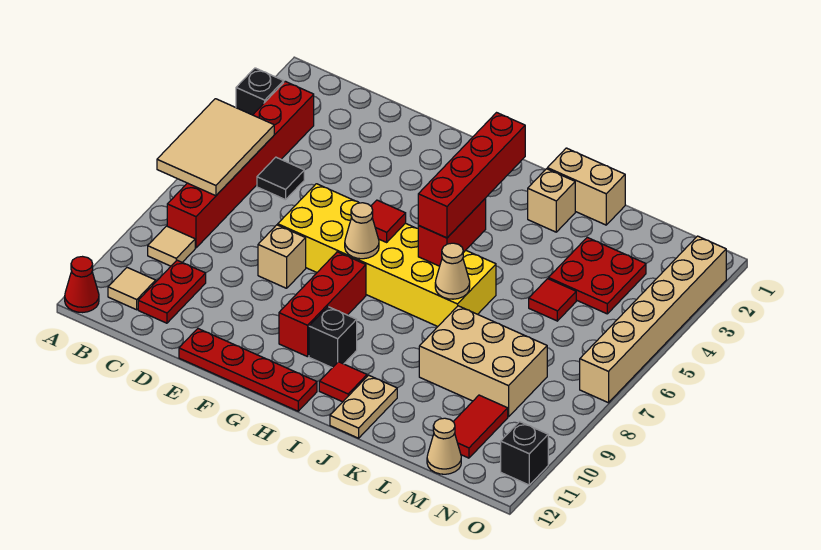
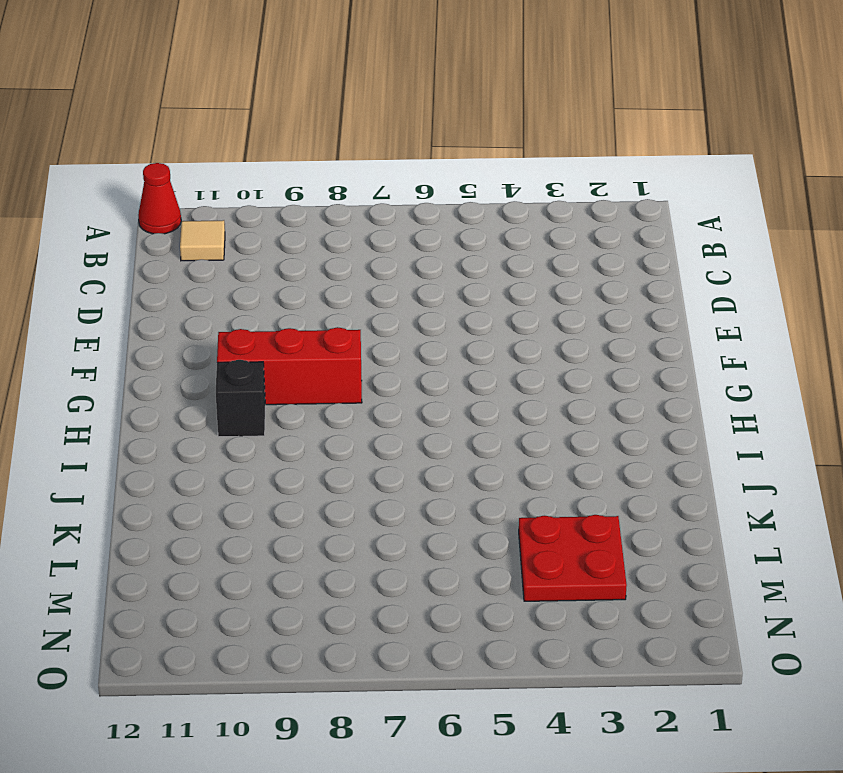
none -> black 1x1 brick [236,68,284,115]
none -> red 1x6 brick [167,81,314,248]
none -> tan 1x1 tile [148,226,195,266]

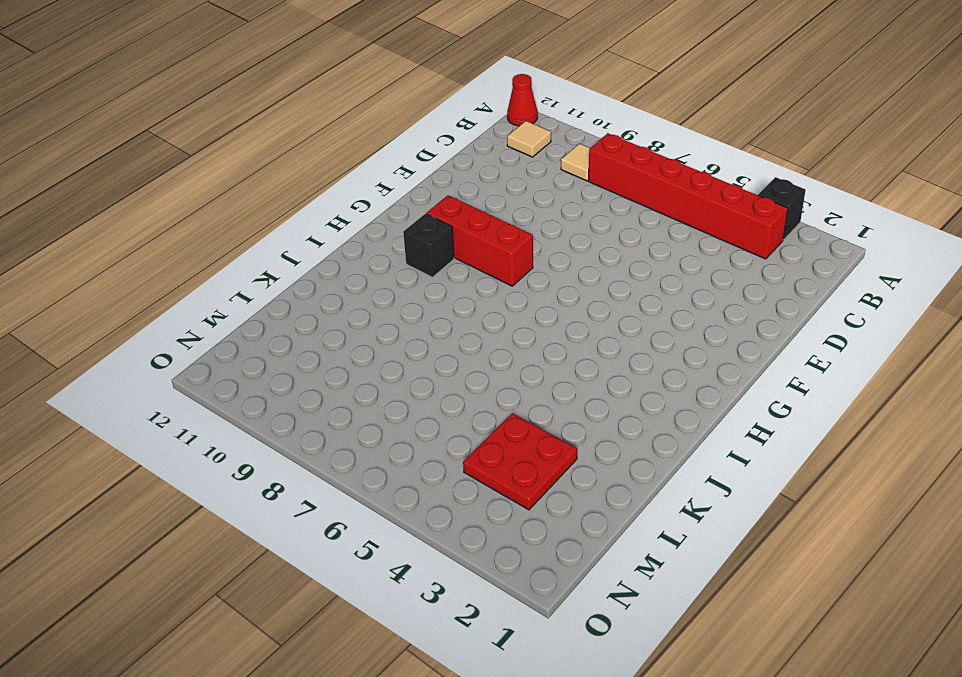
none -> black 1x1 tile [257,157,304,200]
none -> red 1x2 plate [138,260,206,323]
none -> yellow 2x6 brick [278,184,496,326]

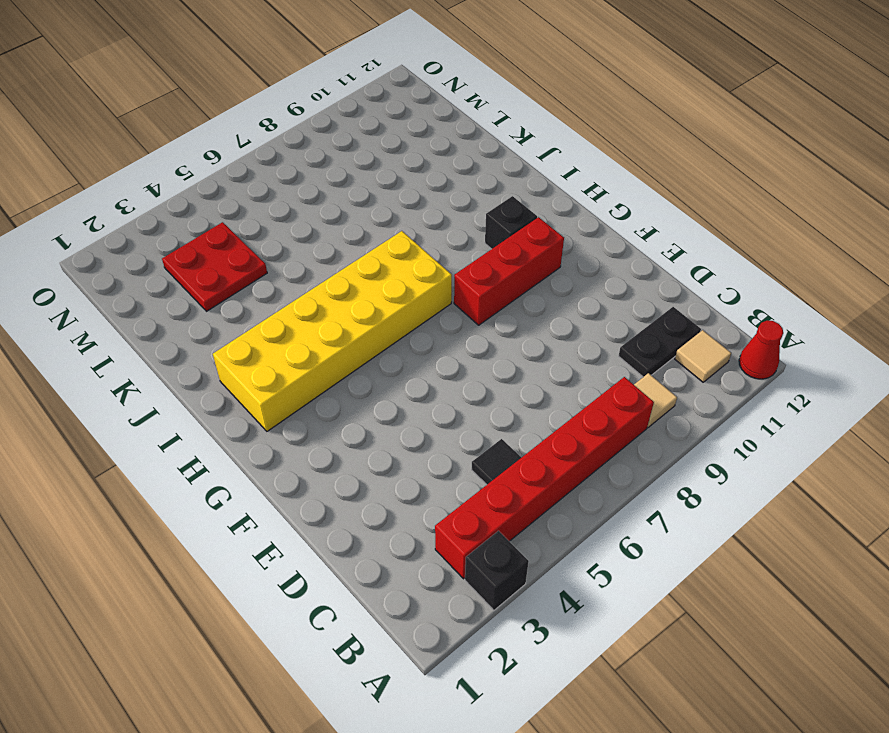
black 1x2 plate [619,307,701,377] -> red 1x2 plate [138,260,206,323]
yellow 2x6 brick [213,231,452,431] -> yellow 2x6 brick turned to [278,184,496,326]
none -> tan 1x1 brick [258,225,306,288]
none -> red 1x4 plate [179,329,317,411]
none -> red 1x1 tile [319,362,367,402]

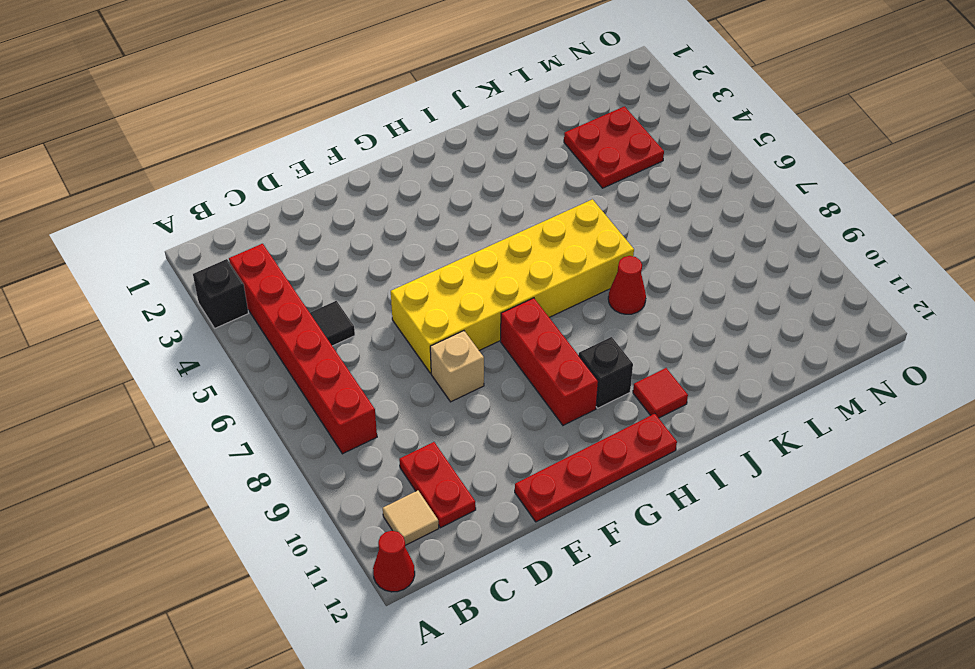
red 1x1 cone [608,256,646,314] -> none
none -> tan 1x1 tile [148,226,195,266]
none -> tan 1x2 brick [547,148,625,225]
none -> tan 1x1 brick [528,169,575,232]

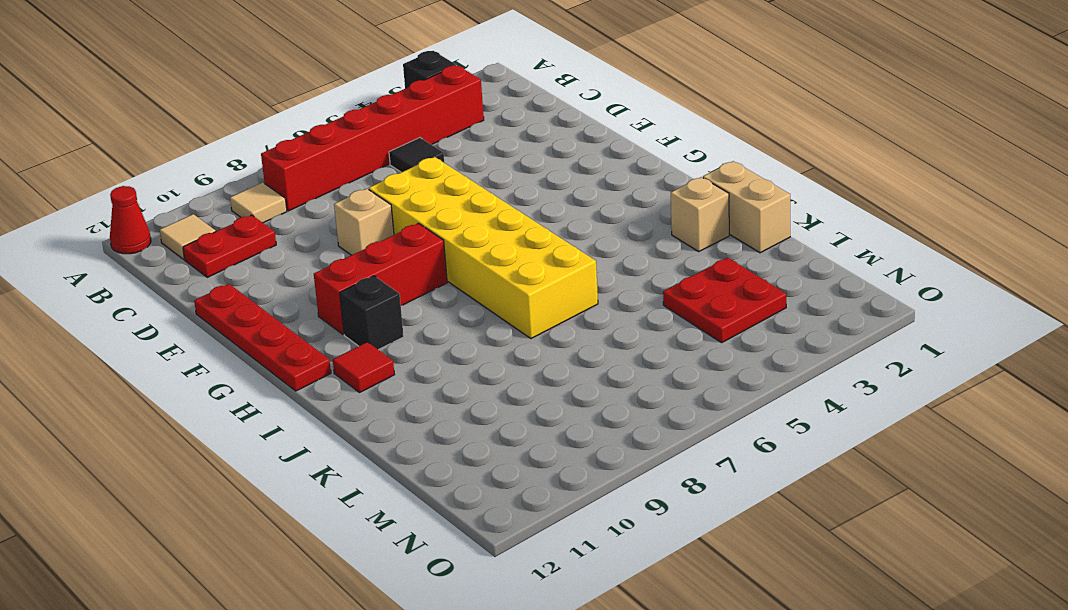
none -> tan 1x2 plate [330,375,397,438]
none -> tan 2x3 brick [419,306,547,417]
none -> red 1x1 tile [529,279,576,321]

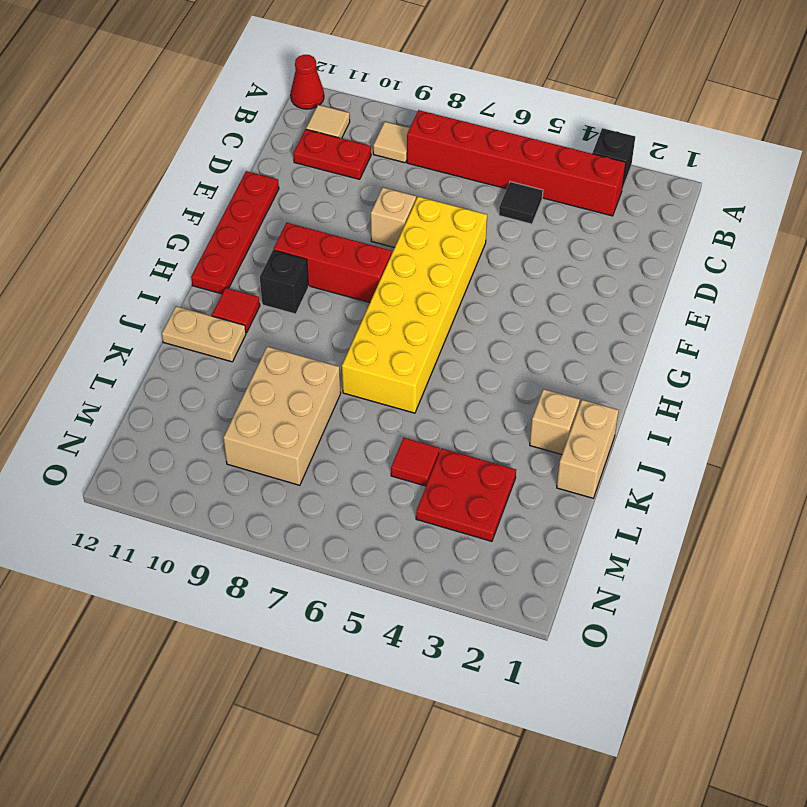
none -> red 1x2 tile [453,395,508,458]
none -> tan 1x1 cone [427,418,461,474]
none -> tan 1x6 brick [580,236,726,403]

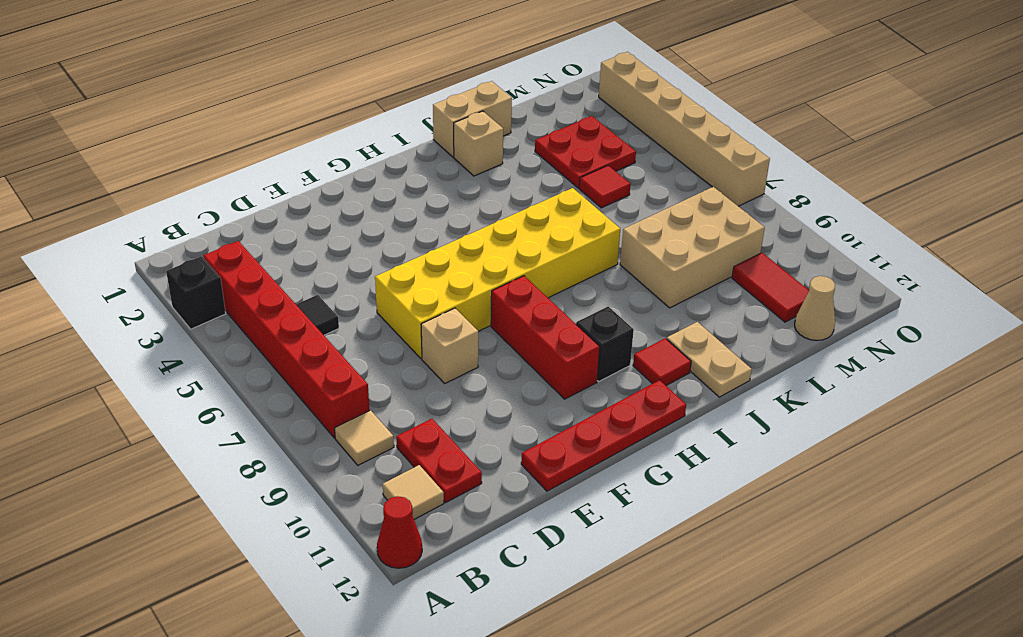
none -> black 1x1 brick [501,422,548,485]
none -> tan 2x3 tile [157,99,274,196]
none -> red 1x1 tile [371,200,406,242]

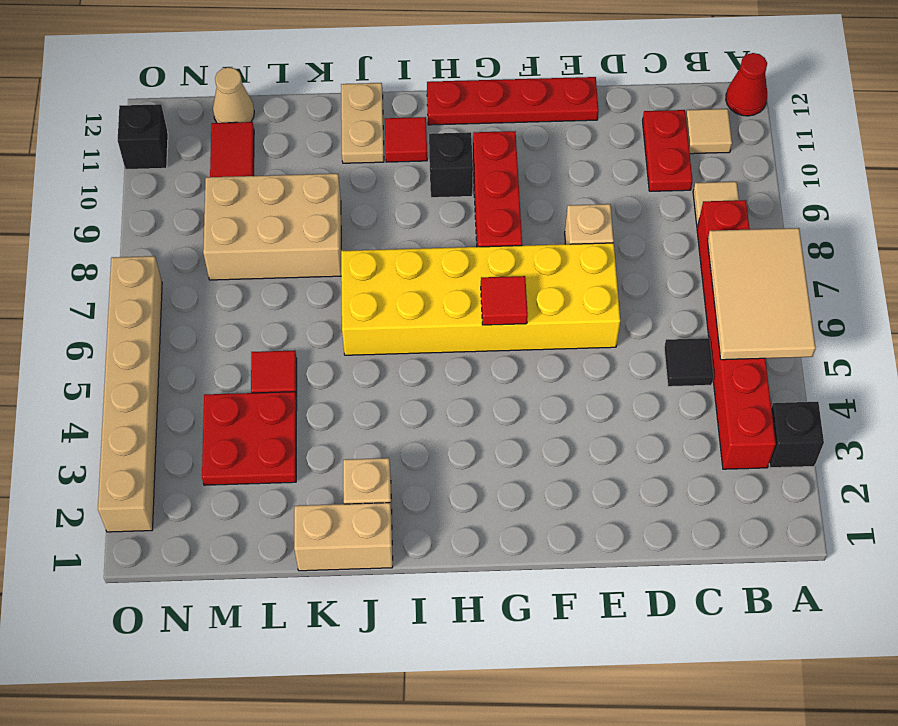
none -> tan 1x1 cone [345,203,379,259]
none -> red 1x2 brick [418,198,486,266]
none -> tan 1x1 cone [435,243,470,299]

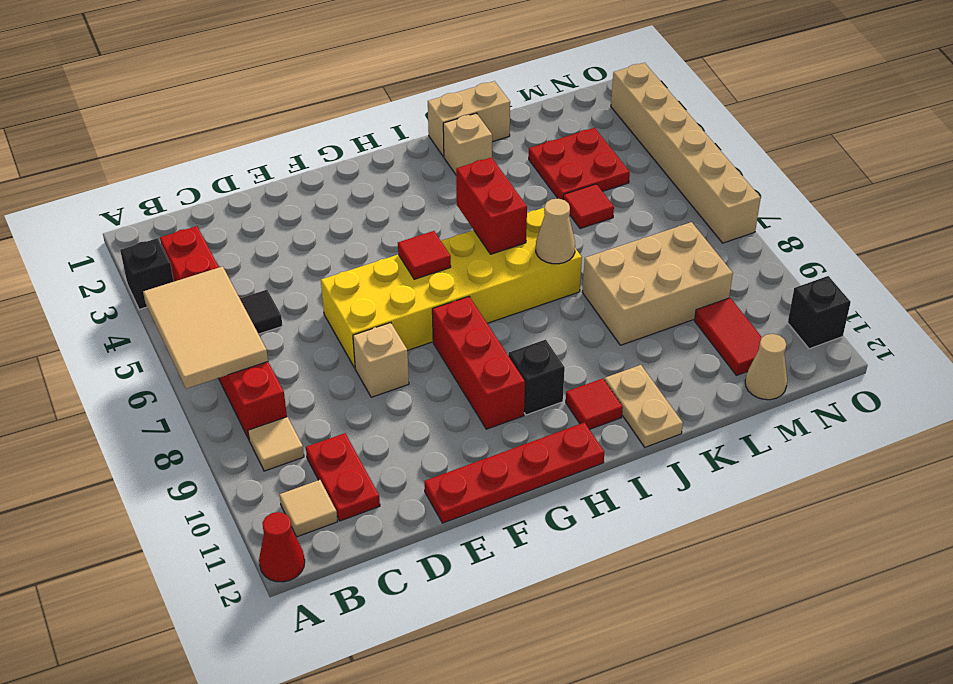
none -> tan 1x1 cone [345,203,379,259]
none -> red 1x4 brick [418,113,525,238]

